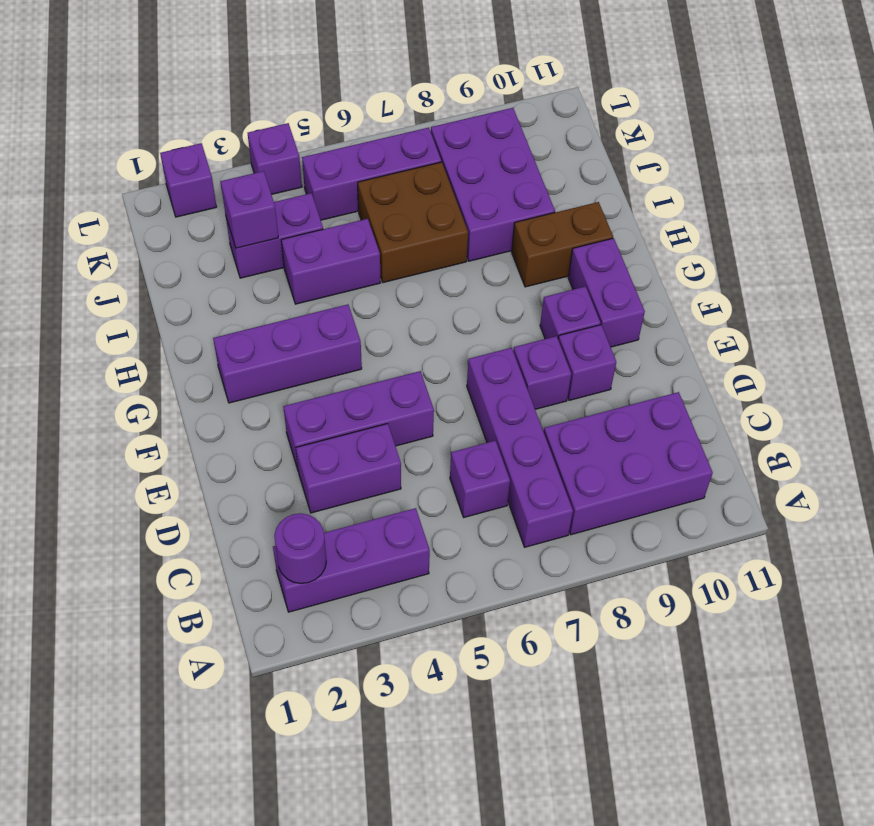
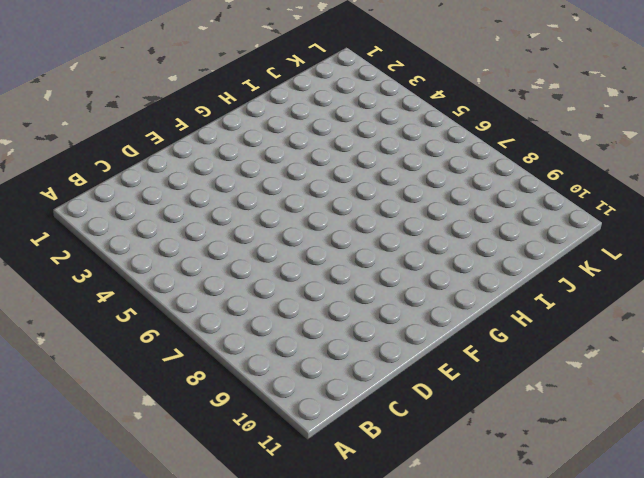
none -> purple 1x3 brick [273,508,430,612]
none -> purple 1x4 brick [467,348,573,547]
none -> purple 2x3 brick [544,392,713,535]

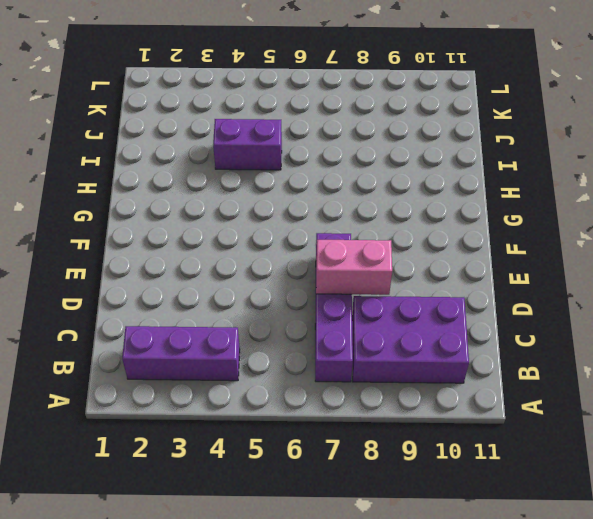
pink 1x2 brick [316,240,392,295] -> none
none -> purple 1x1 brick [450,441,510,517]
none -> purple 1x2 brick [296,424,401,513]
none -> purple 1x3 brick [283,371,434,470]

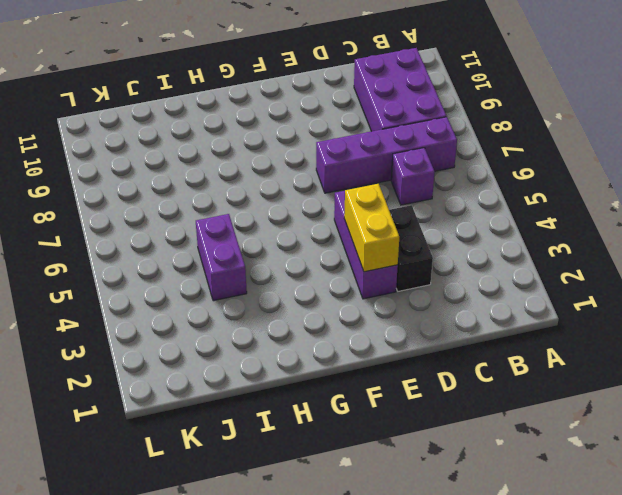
black 1x2 brick [389,205,433,291] -> purple 1x2 brick [296,424,401,513]
yellow 1x2 brick [344,184,399,272] -> none
none -> purple 1x3 brick [273,508,430,612]
none -> purple 1x1 brick [513,336,571,409]
none -> purple 1x1 brick [558,325,616,400]

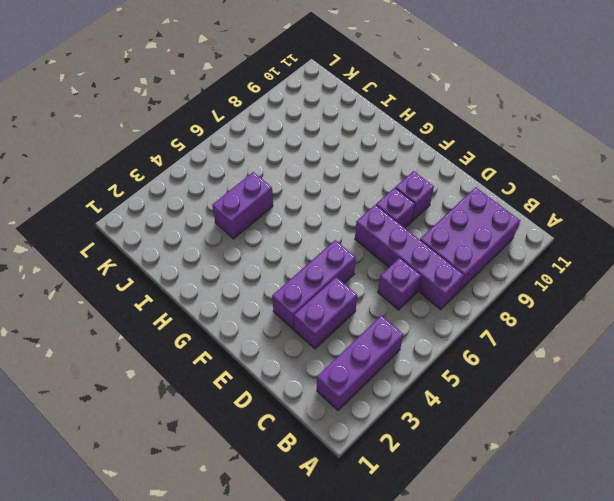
none -> purple 1x1 brick [540,286,601,339]
none -> purple 1x2 brick [568,238,645,347]
none -> purple 1x3 brick [213,304,362,403]

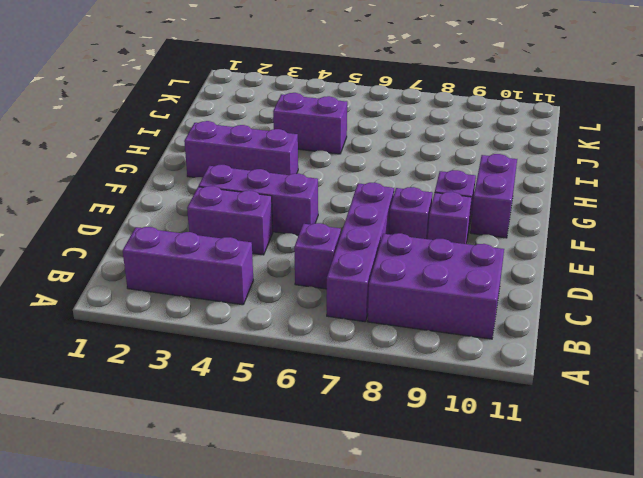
none -> brown 1x2 brick [512,202,613,287]
none -> brown 2x2 brick [358,162,468,283]
none -> purple 2x3 brick [431,108,555,261]

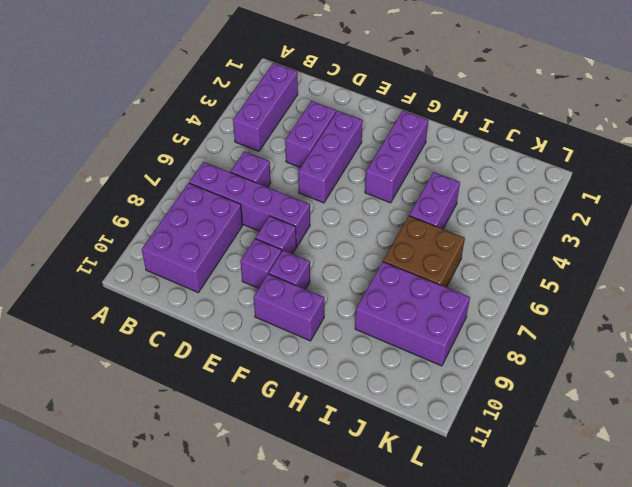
none -> brown 1x2 brick [512,202,613,287]
none -> purple 1x2 brick [226,193,323,278]
none -> purple 1x3 brick [302,128,441,220]

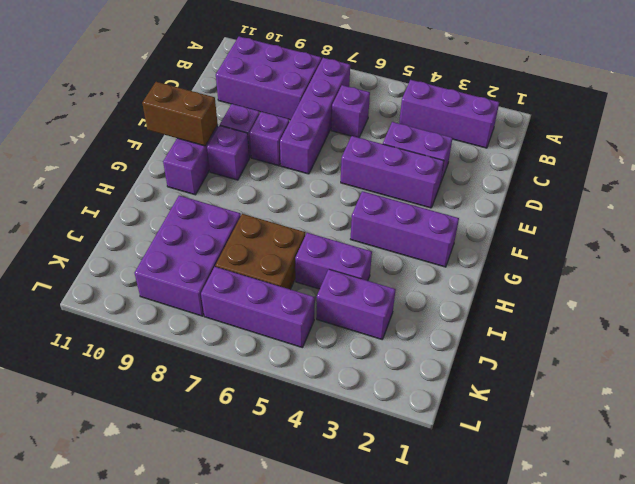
brown 1x2 brick [142,82,218,146] -> brown 1x2 brick moved to [512,202,613,287]
none -> purple 1x1 brick [160,143,217,217]
none -> purple 1x1 brick [248,123,302,195]
none -> purple 1x1 round brick [274,513,326,583]

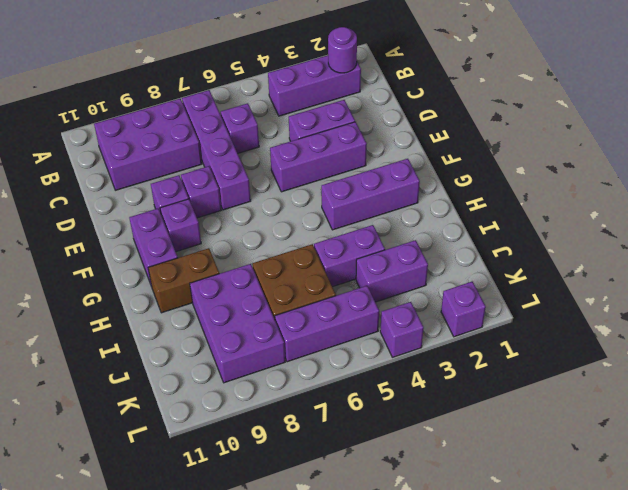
none -> purple 1x1 brick [221,171,278,248]

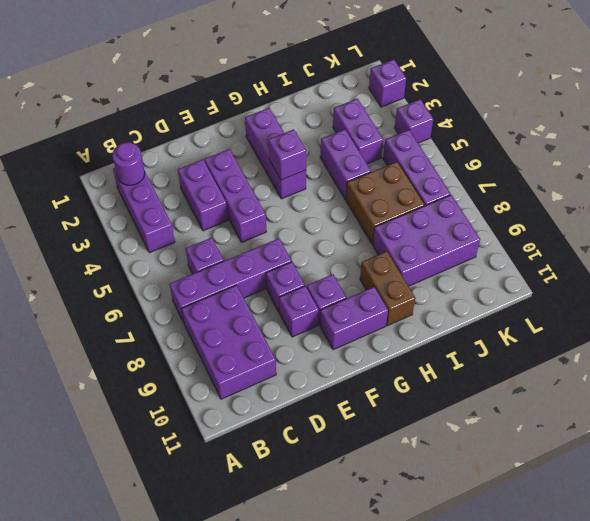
purple 1x1 brick [269,129,306,180] -> purple 1x1 brick moved to [221,171,278,248]

